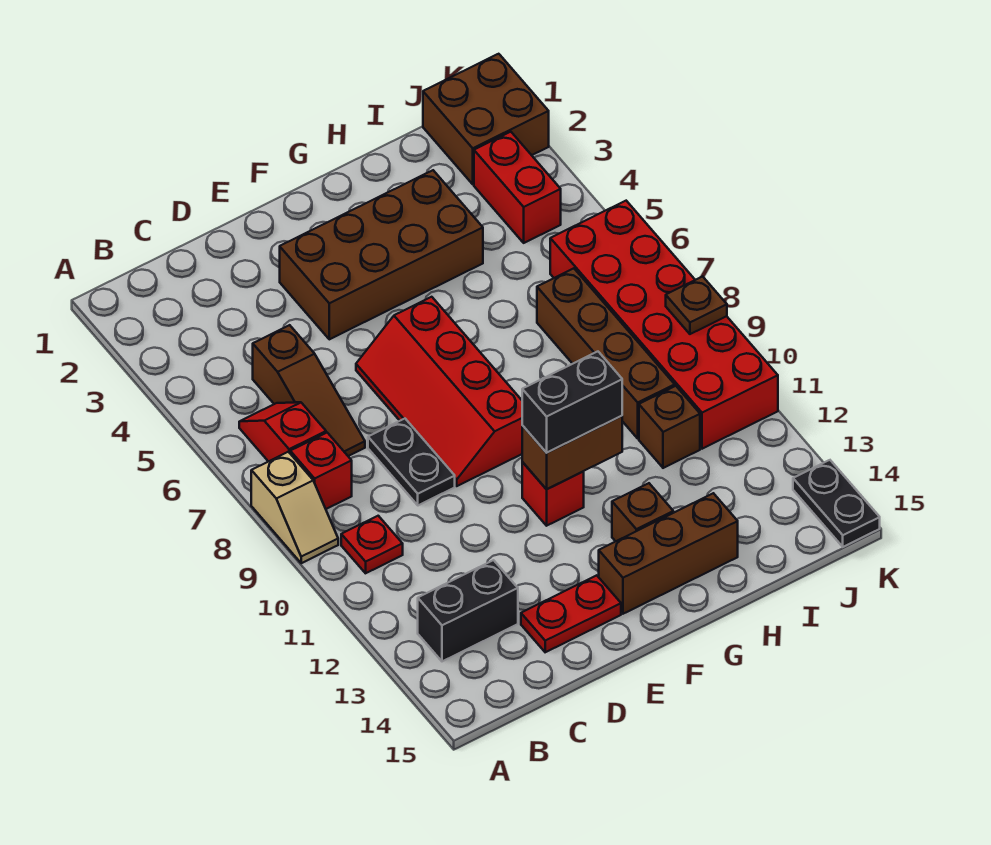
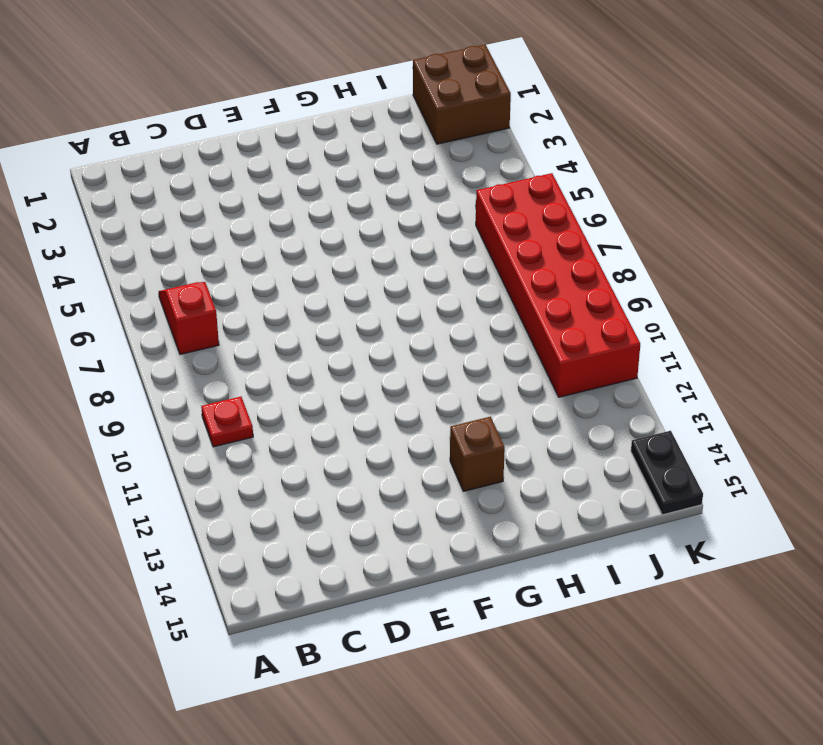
none -> tan 1x2 slope [251,452,338,563]
none -> red 1x1 brick [290,433,352,509]
none -> black 1x2 brick [418,560,518,661]

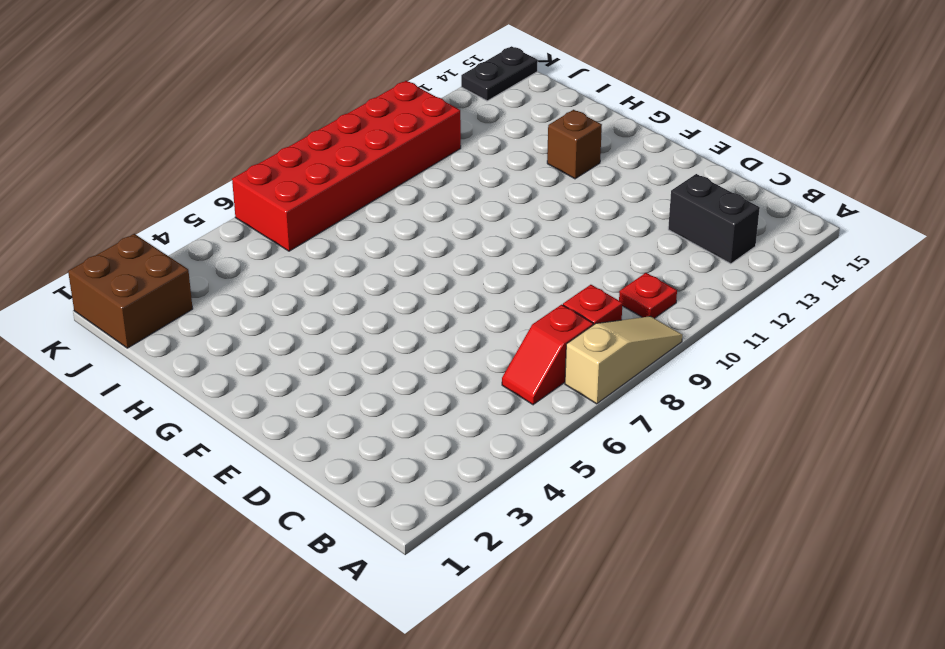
tan 1x3 slope [565,316,682,404] -> tan 1x2 slope [251,452,338,563]
none -> brown 1x3 slope [253,325,365,456]
none -> black 1x2 plate [368,419,455,505]
none -> red 1x2 plate [521,575,621,652]

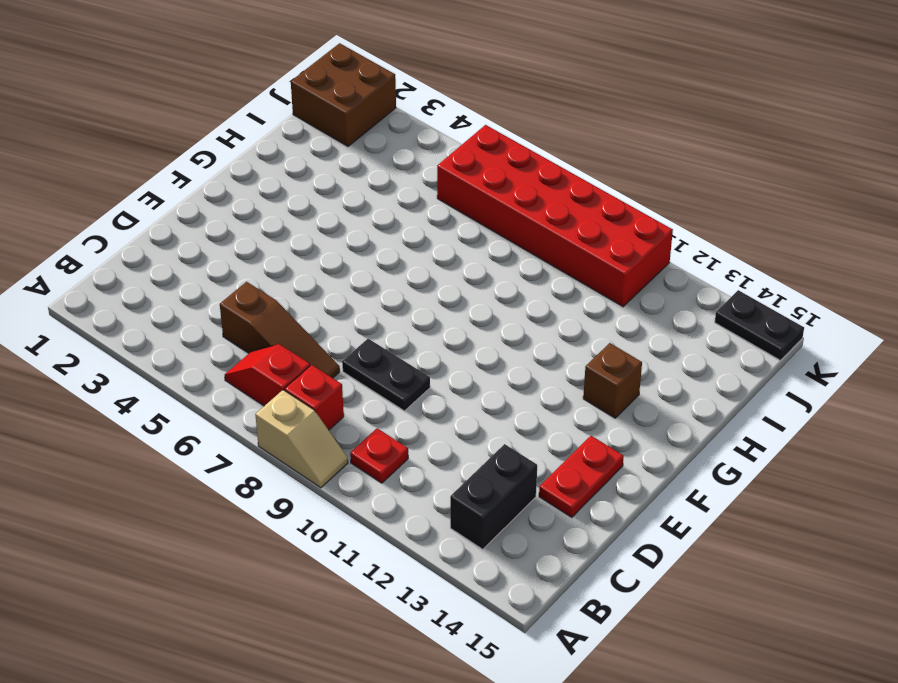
none -> brown 2x4 brick [280,170,483,339]
none -> red 2x4 slope [356,297,522,486]
none -> red 1x1 brick [522,462,584,526]

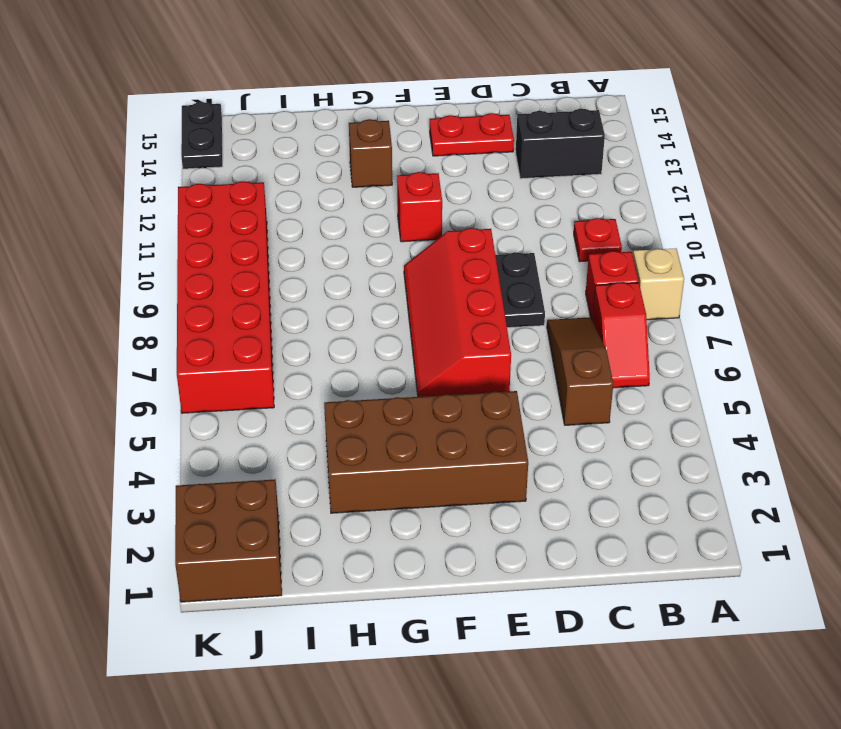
red 2x4 slope [404,228,511,397] -> red 2x4 slope turned to [356,297,522,486]
none -> brown 1x3 brick [599,493,738,614]
none -> brown 1x4 brick [537,268,675,438]
none -> brown 1x1 brick [639,386,700,468]

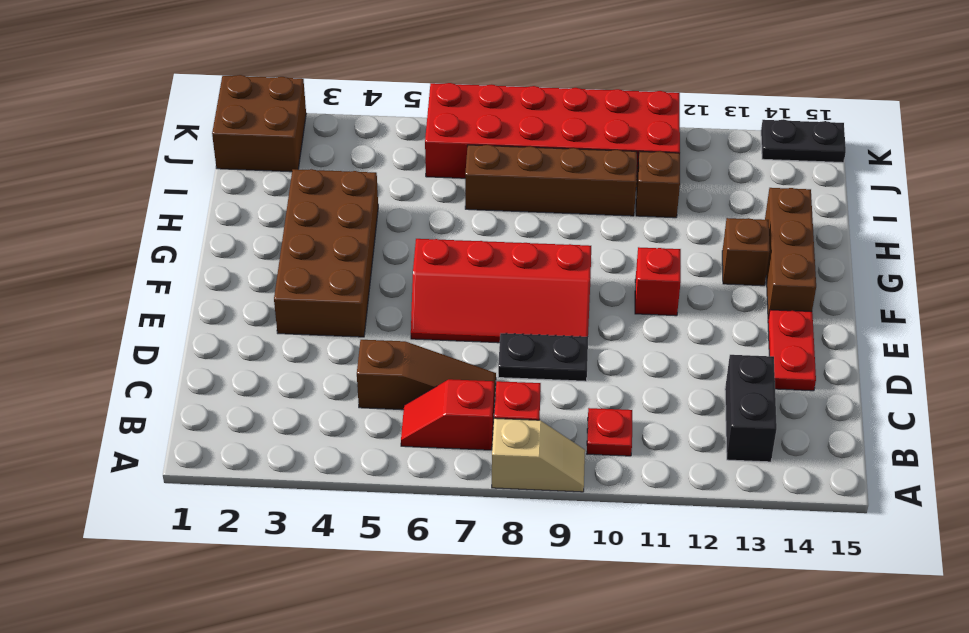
none -> red 1x2 brick [474,132,561,243]
none -> brown 1x2 brick [522,416,622,489]
none -> brown 1x1 plate [666,276,727,334]

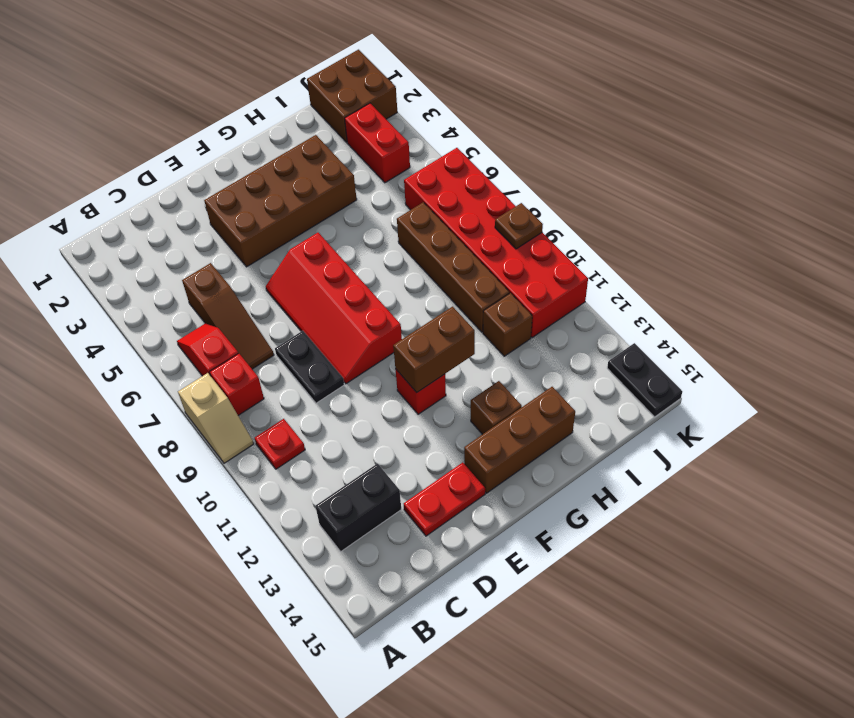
none -> black 1x2 brick [522,352,622,453]

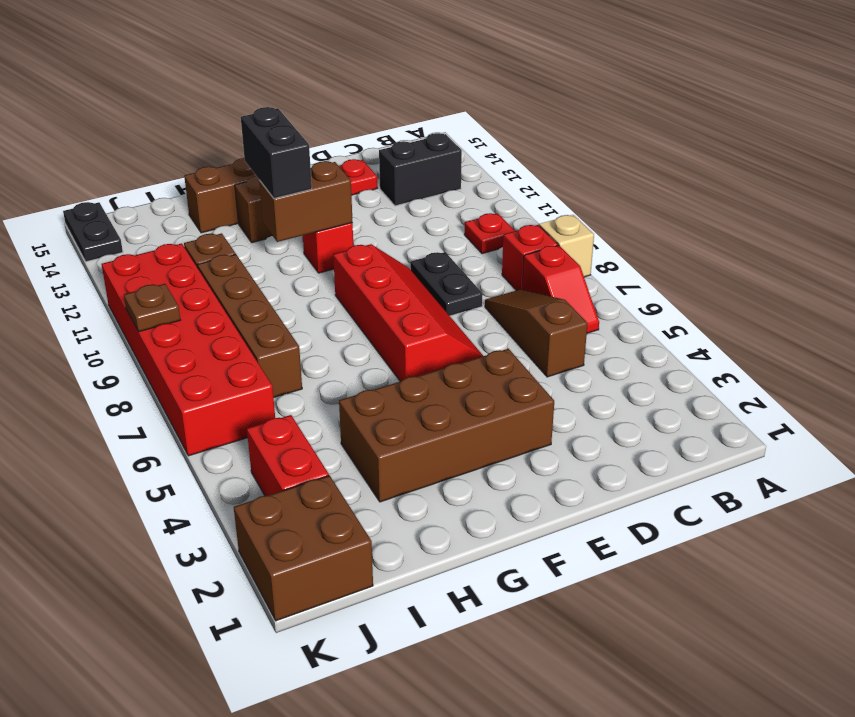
black 1x2 brick [241,107,312,198] -> black 1x2 brick turned to [522,352,622,453]

